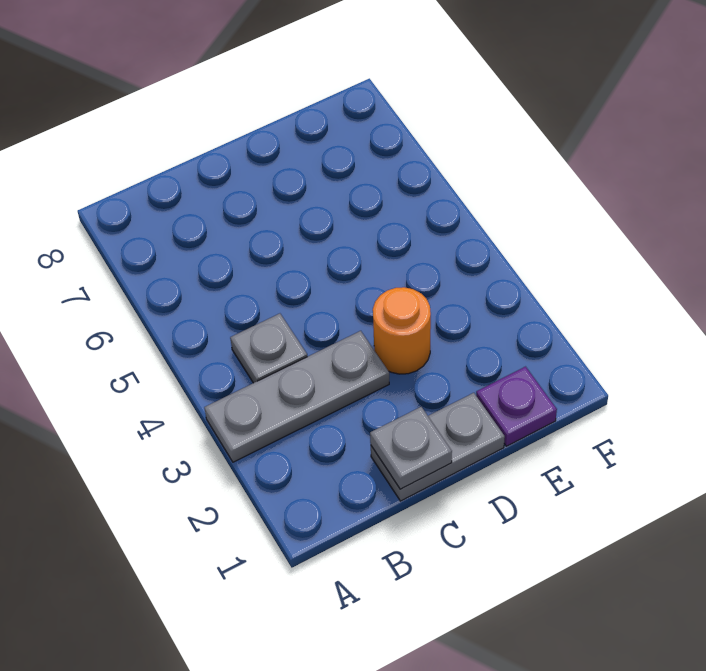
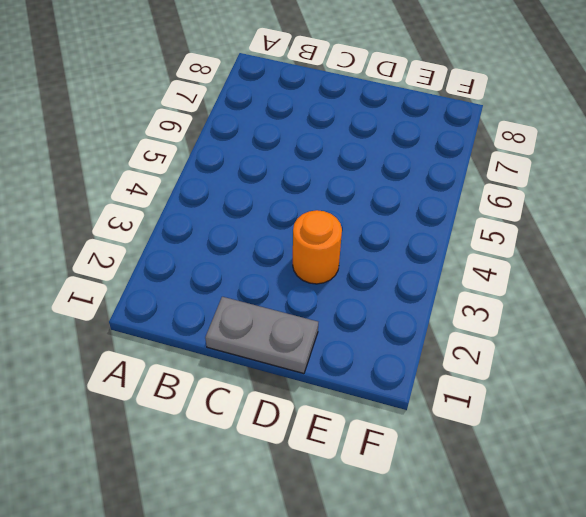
none -> grey 1x3 plate [204,331,389,462]
none -> grey 1x1 plate [230,314,307,383]

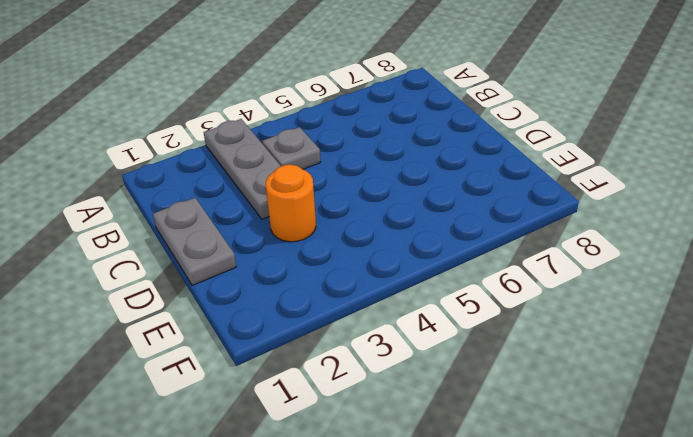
none -> purple 1x1 plate [476,367,557,446]
none -> grey 1x1 plate [370,407,452,489]

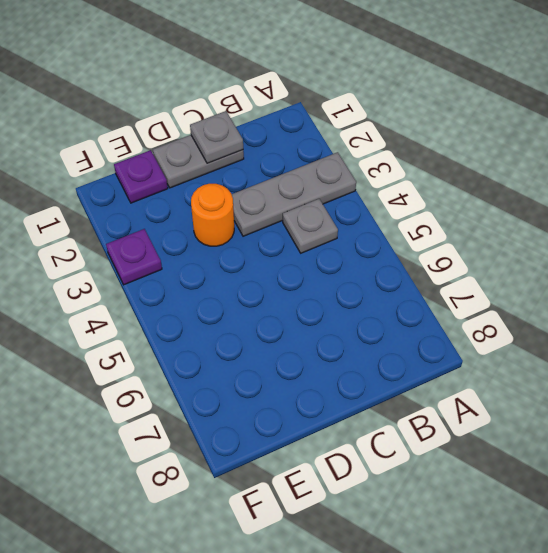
purple 1x1 plate [106,229,162,285] -> none

